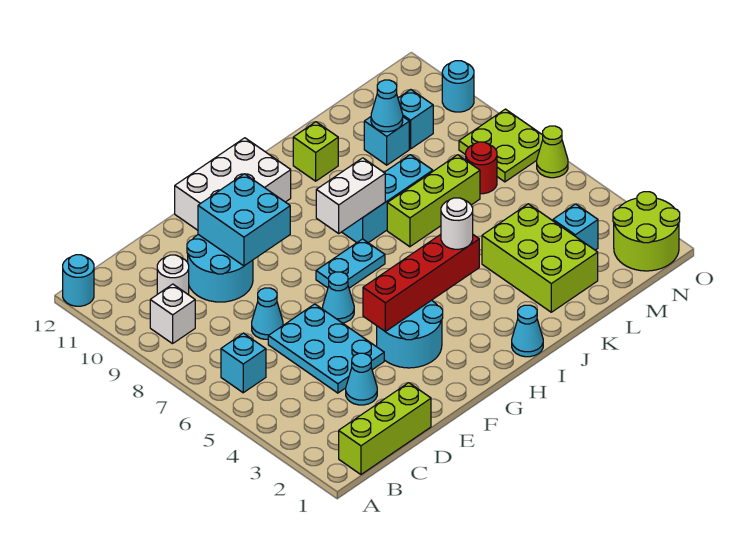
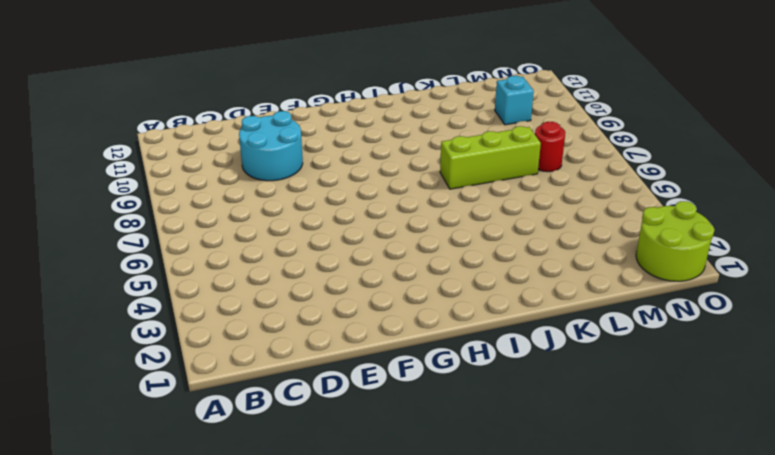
none -> cyan 1x1 round brick [63,255,94,306]
none -> lime 1x3 brick [339,383,431,474]
none -> cyan 1x1 brick [221,333,266,393]
none -> white 1x1 brick [150,284,195,344]

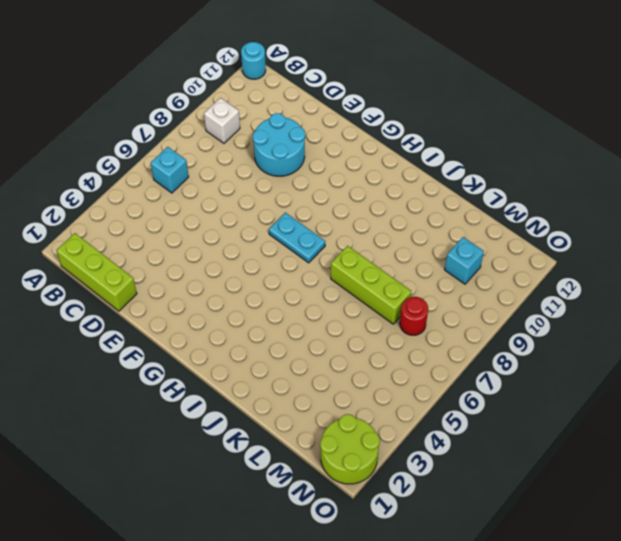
none -> white 1x1 round brick [157,255,189,295]
none -> cyan 1x1 cone [346,353,377,405]
none -> cyan 2x3 plate [268,304,384,393]
none -> cyan 1x1 cone [252,288,283,339]

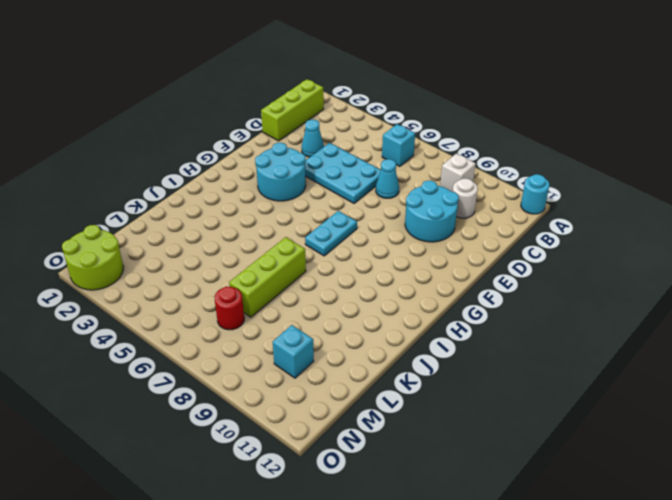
none -> cyan 1x1 cone [323,272,354,323]
none -> white 2x3 brick [175,138,291,230]
none -> cyan 1x1 cone [512,305,543,357]
none -> cyan 1x3 brick [342,155,433,243]

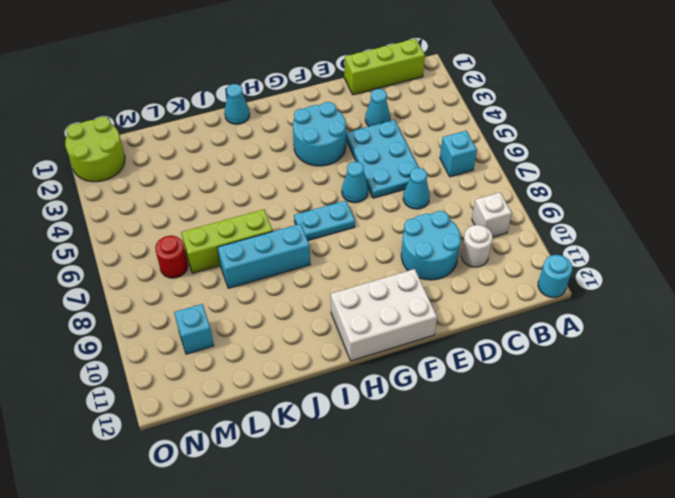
none -> lime 1x1 brick [293,122,338,181]
none -> lime 2x3 brick [482,204,598,312]
none -> cyan 1x1 brick [364,117,409,165]
none -> cyan 1x1 brick [553,204,598,250]

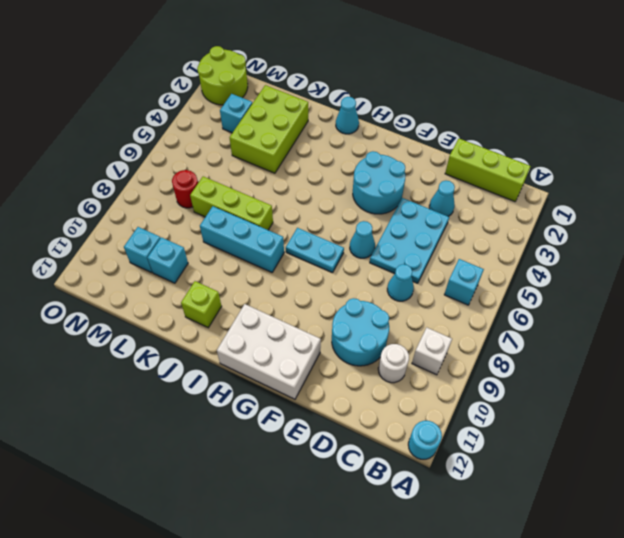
none -> lime 2x2 plate [459,109,543,182]
none -> lime 1x1 cone [537,126,568,178]
none -> cyan 1x1 round brick [442,61,474,112]
none -> cyan 2x2 brick [198,174,290,266]

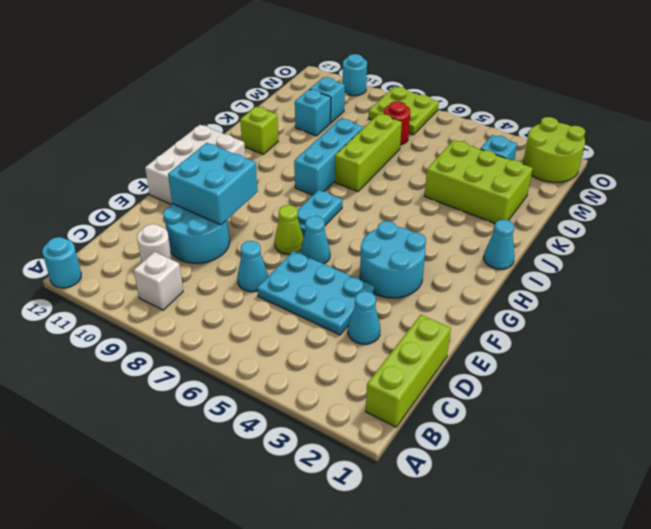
lime 1x1 cone [274,205,304,254] -> lime 1x1 cone moved to [537,126,568,178]
none -> cyan 1x1 brick [221,333,266,393]
none -> red 1x4 brick [363,234,479,332]
none -> white 1x2 brick [316,158,385,233]
none -> cyan 1x1 cone [371,80,403,132]

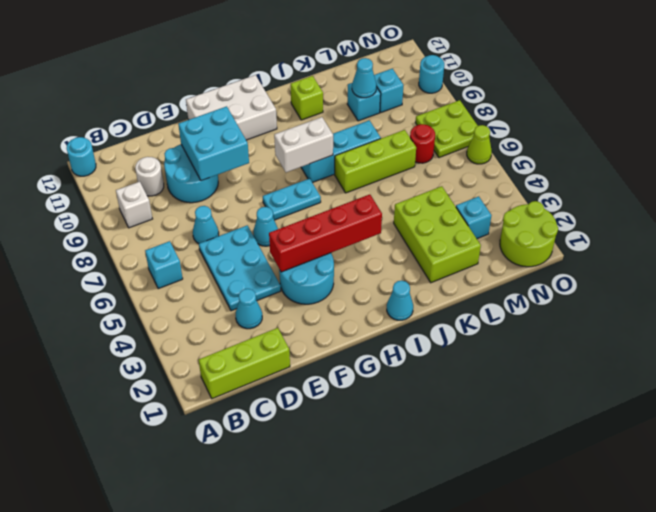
none -> white 1x1 round brick [441,198,473,249]

